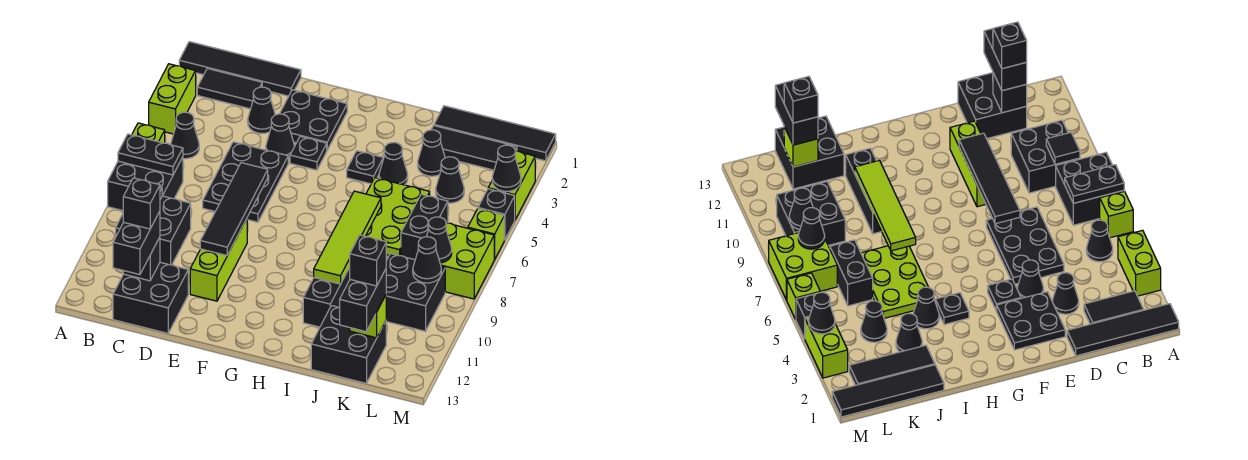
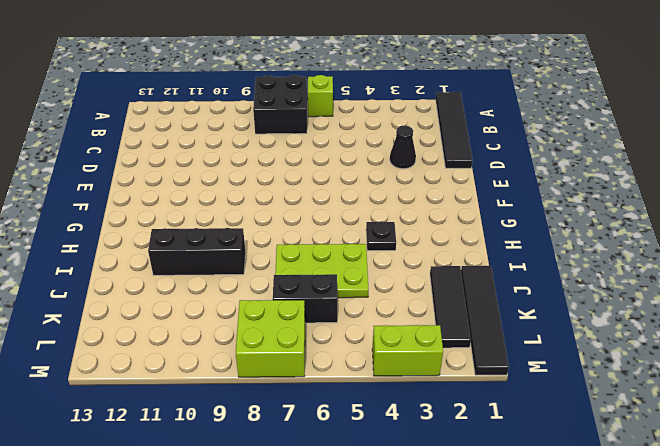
none -> lime 1x2 brick [149,64,196,134]
none -> black 1x2 tile [197,68,262,109]
none -> black 1x1 cone [171,112,199,159]
none -> black 2x2 brick [116,196,191,265]

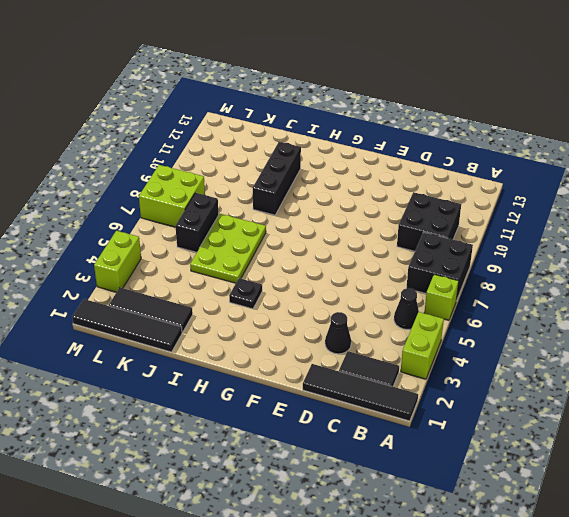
none -> black 2x2 brick [113,262,188,333]
none -> black 2x3 plate [203,142,288,222]
none -> black 2x2 plate [280,90,347,150]
none -> black 1x1 cone [266,114,294,158]

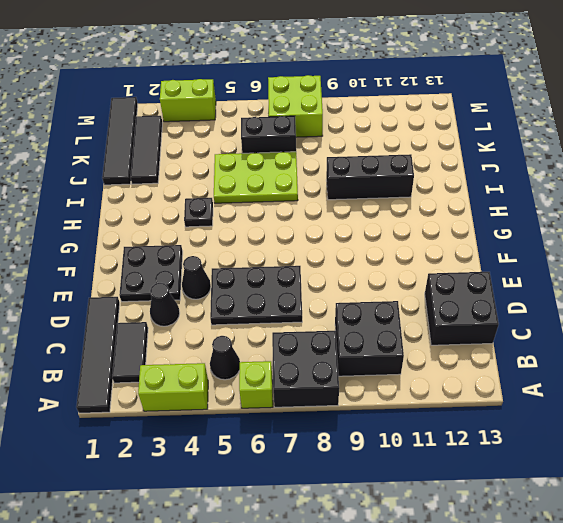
none -> lime 1x3 brick [190,219,247,301]
none -> black 1x1 plate [290,137,327,170]
none -> black 1x1 cone [379,143,408,185]
none -> black 1x1 cone [418,130,445,176]

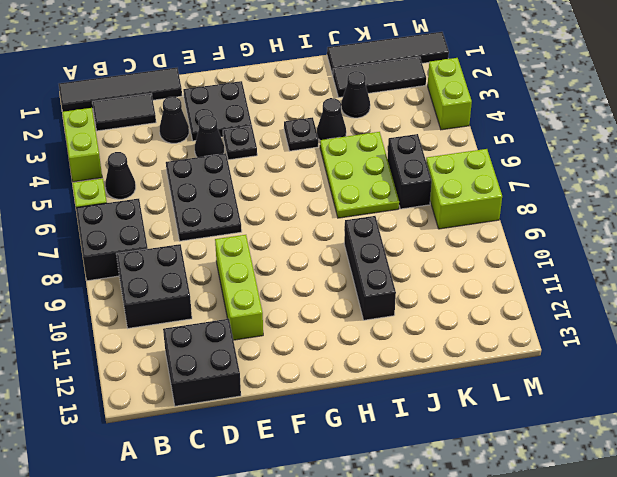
none -> black 2x2 brick [311,306,386,383]
none -> black 1x1 cone [436,157,464,203]
none -> black 2x2 brick [386,254,445,331]
none -> black 1x1 brick [478,189,515,240]

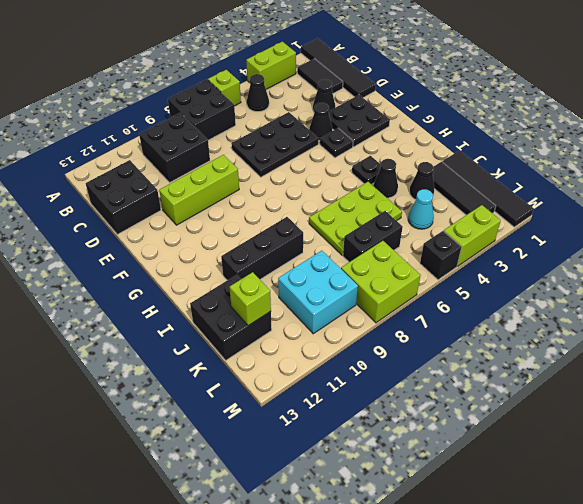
cyan 1x1 cone [408,189,434,229] -> black 1x1 cone [436,157,464,203]
cyan 2x2 brick [278,251,358,334] -> black 2x2 brick [386,254,445,331]
none -> lime 1x1 brick [468,209,504,259]
none -> black 1x2 plate [118,134,183,175]
none -> black 1x1 tile [1046,133,1080,164]
none -> black 1x1 brick [123,237,160,281]

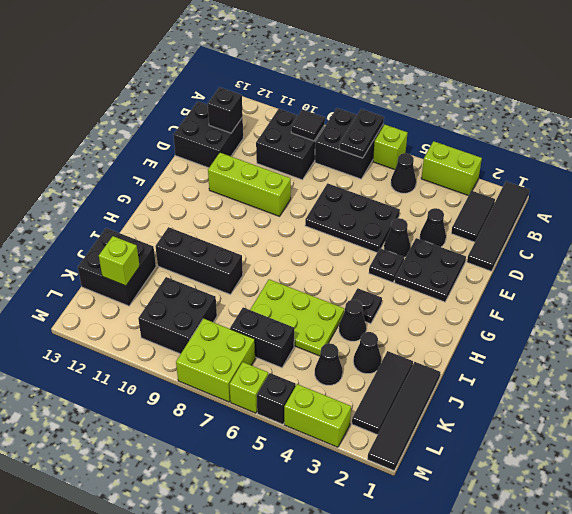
none -> black 1x4 tile [200,163,268,255]
none -> lime 1x4 tile [314,191,381,284]
none -> black 1x1 cone [427,217,452,263]
none -> black 1x1 cone [413,237,441,283]

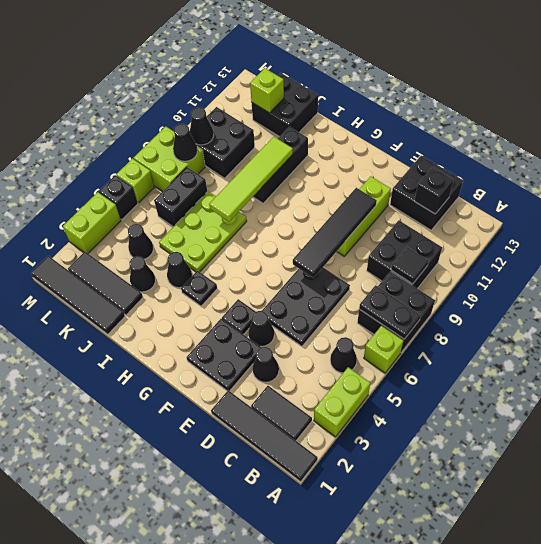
none -> black 1x1 cone [492,145,521,192]
none -> black 1x2 brick [113,211,160,275]
none -> black 1x2 brick [340,269,386,332]
none -> black 1x1 brick [123,178,160,229]

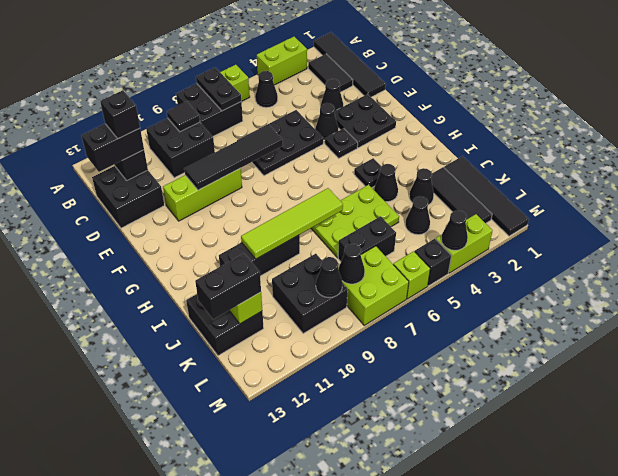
none -> black 1x1 brick [349,235,386,286]

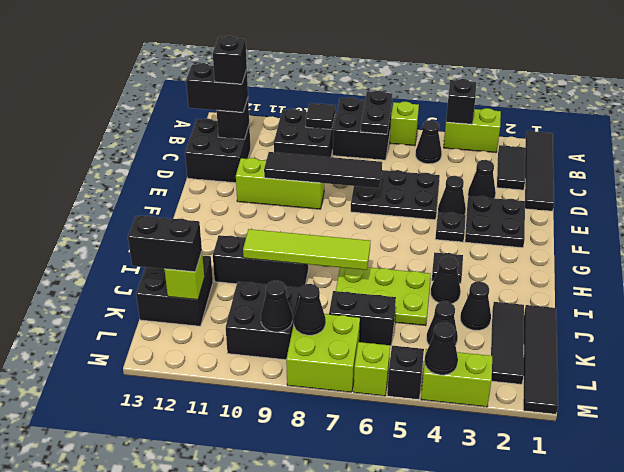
black 1x1 brick [446,79,476,124] -> black 1x1 brick moved to [349,235,386,286]

